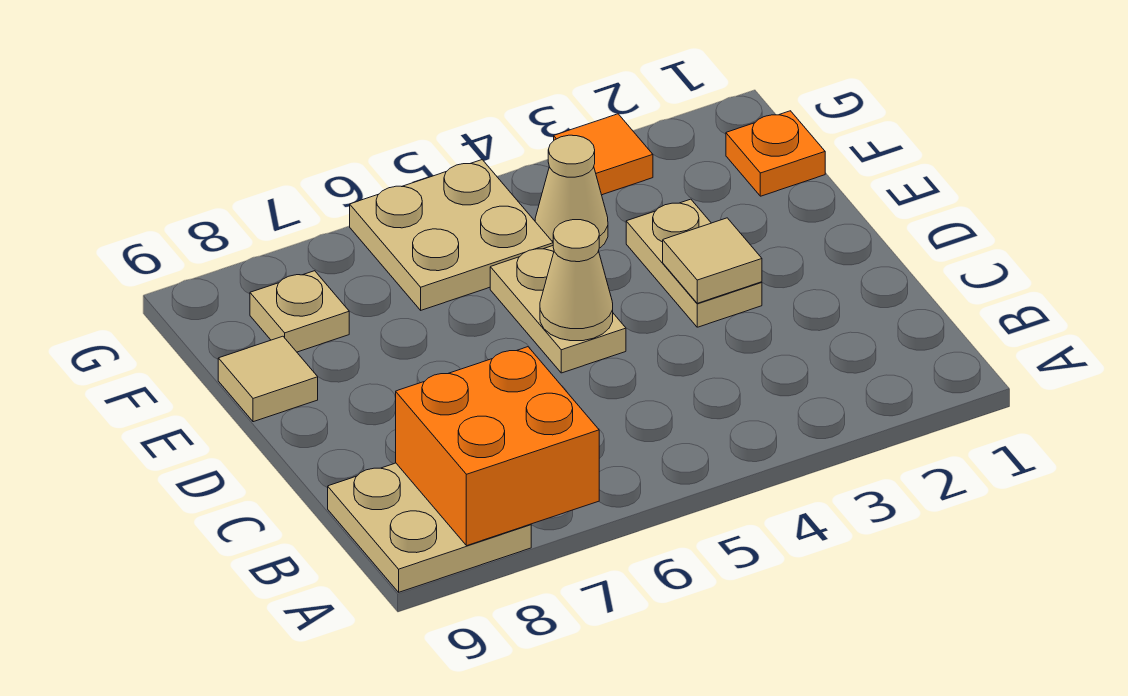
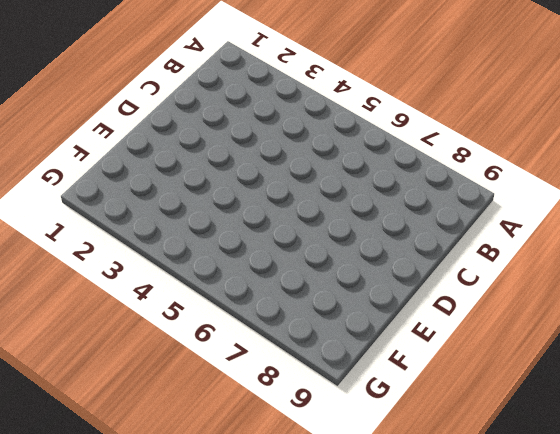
none -> tan 2x2 plate [328,463,531,592]
none -> tan 1x2 plate [626,199,762,327]
none -> tan 1x2 plate [490,246,626,373]

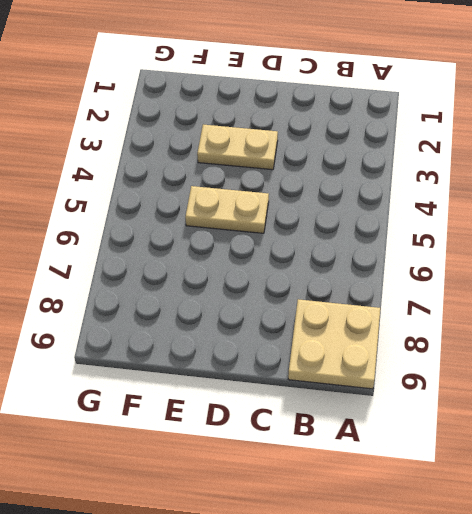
none -> tan 1x1 tile [218,336,318,422]
none -> orange 1x1 plate [726,111,825,196]
none -> tan 1x1 cone [535,135,608,248]

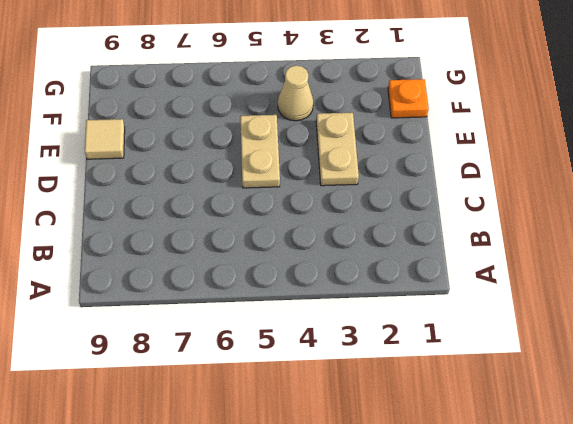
none -> tan 2x2 plate [328,463,531,592]
none -> tan 2x2 plate [350,160,553,310]
none -> tan 1x1 plate [250,271,349,352]

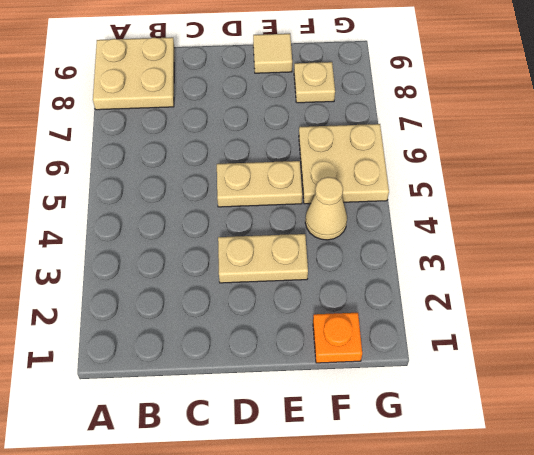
none -> orange 1x1 tile [554,114,653,195]
none -> orange 2x2 brick [396,347,599,546]
none -> tan 1x1 tile [663,218,762,303]

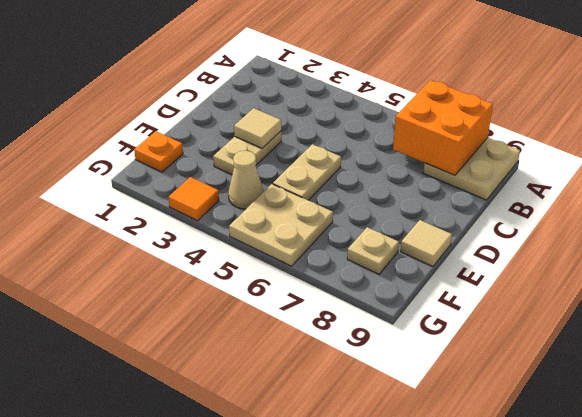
none -> tan 1x1 cone [540,220,613,341]

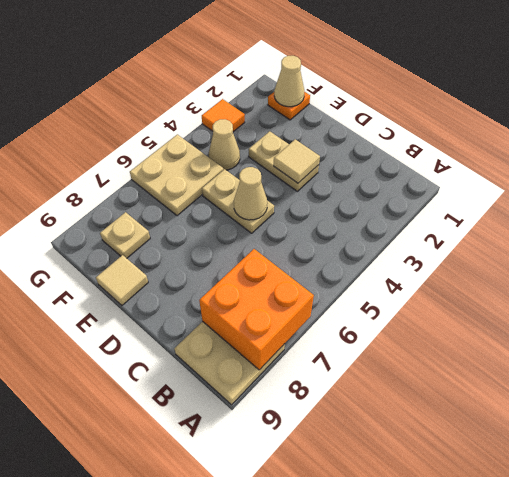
tan 1x1 cone [274,56,304,107] -> none

